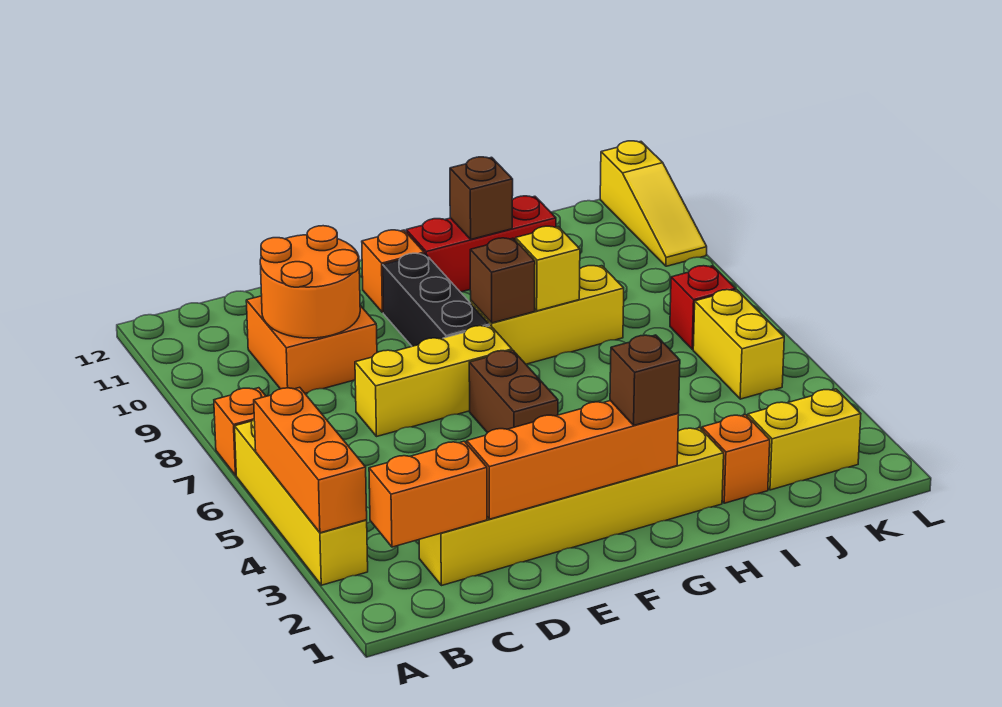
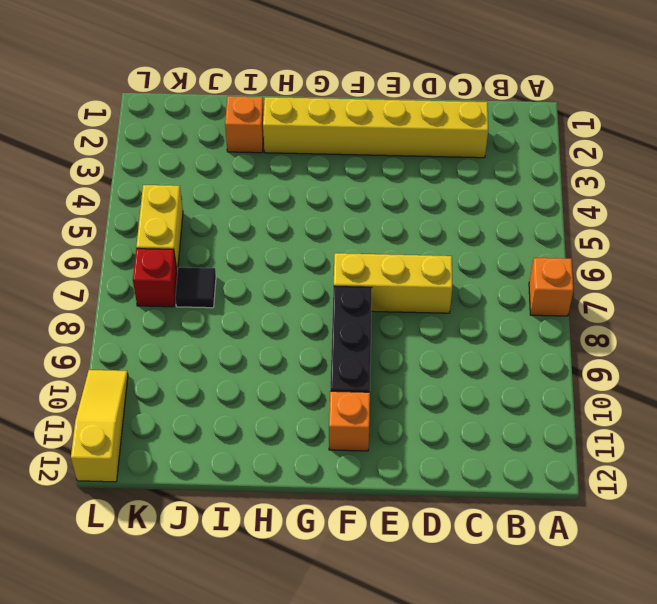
black 1x1 tile [175,267,216,308] -> none
none -> yellow 1x4 brick [235,419,368,585]
none -> orange 2x2 brick [246,296,377,393]
none -> brown 1x2 brick [469,350,558,433]

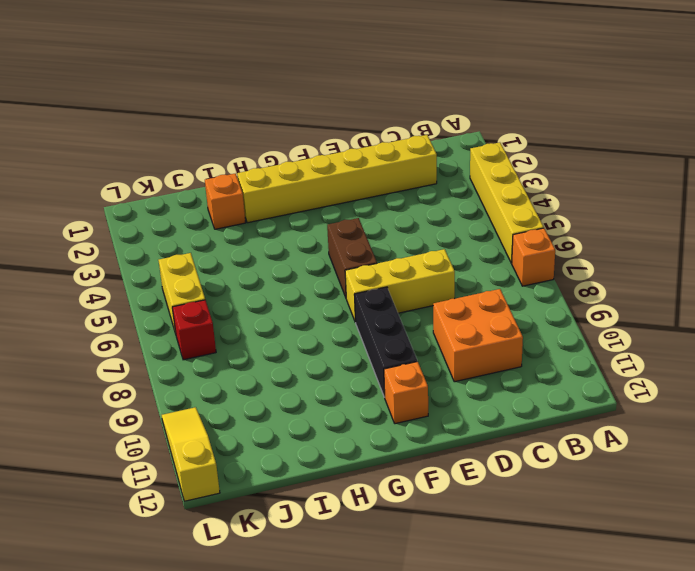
none -> yellow 1x3 brick [471,266,624,364]
none -> red 1x3 brick [406,196,556,292]
none -> yellow 1x2 brick [748,389,861,490]

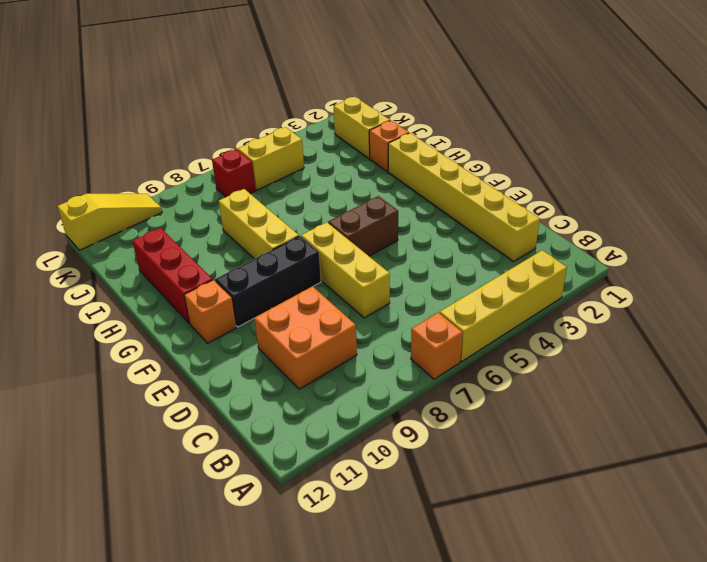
none -> orange 1x3 brick [254,387,367,533]
none -> orange 1x2 brick [369,441,487,547]
none -> orange 2x2 round brick [260,226,360,338]

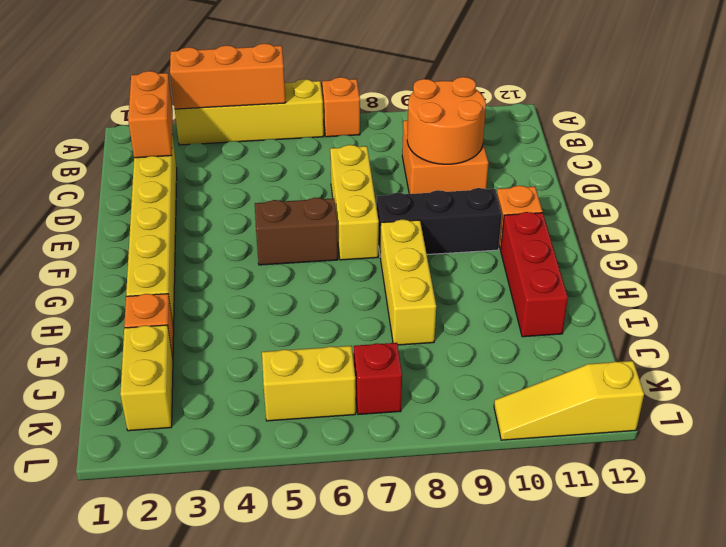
none -> orange 1x4 brick [467,401,679,519]
none -> brown 1x1 brick [470,238,535,323]
none -> yellow 1x1 brick [516,226,580,311]

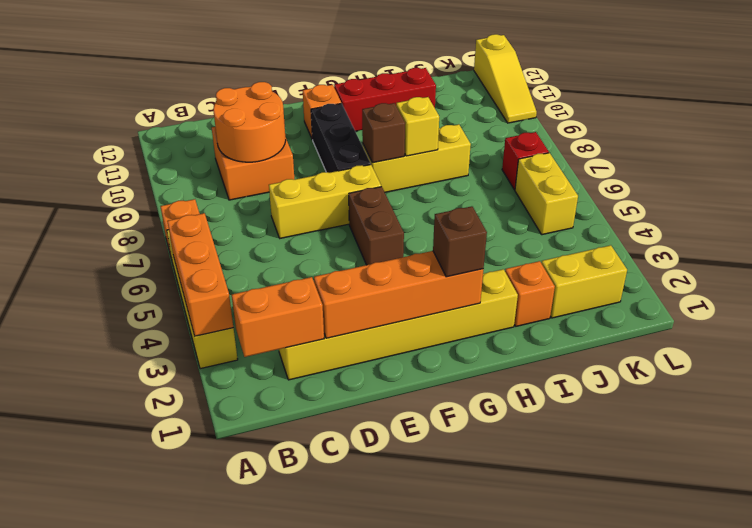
none -> brown 1x1 brick [450,157,513,239]

